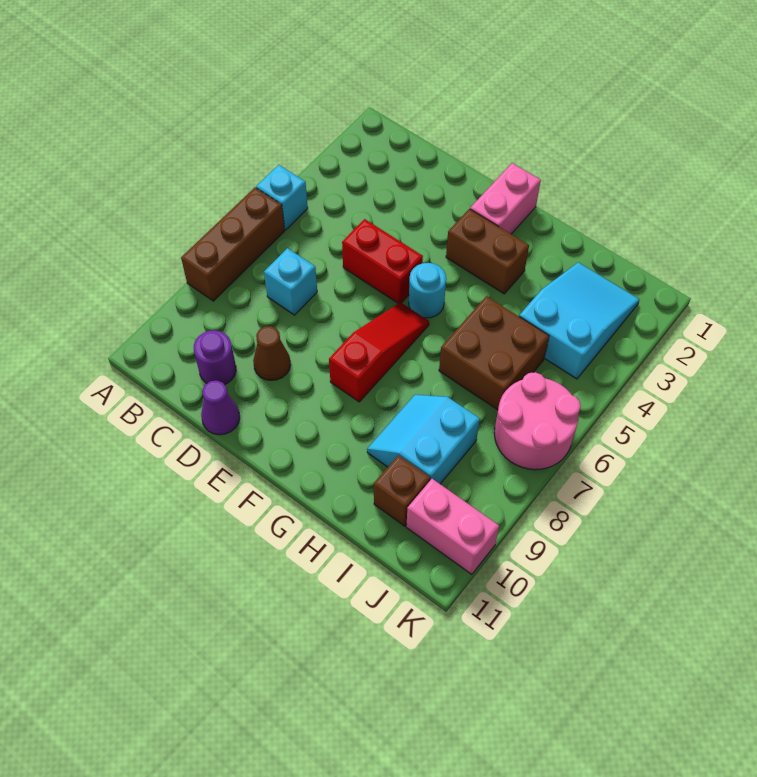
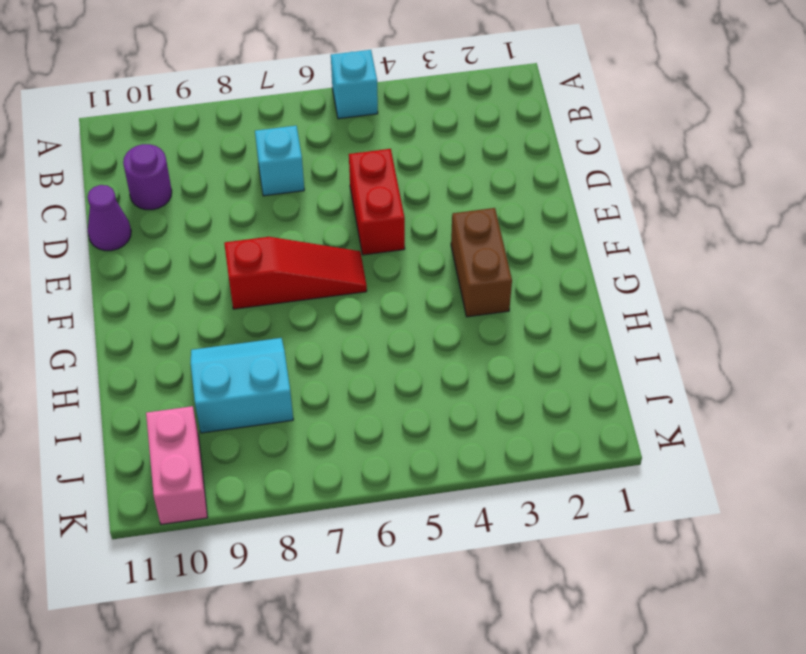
none -> brown 1x3 brick [181,188,285,301]
none -> brown 1x1 cone [253,326,291,380]
none -> pink 1x2 brick [470,163,541,234]

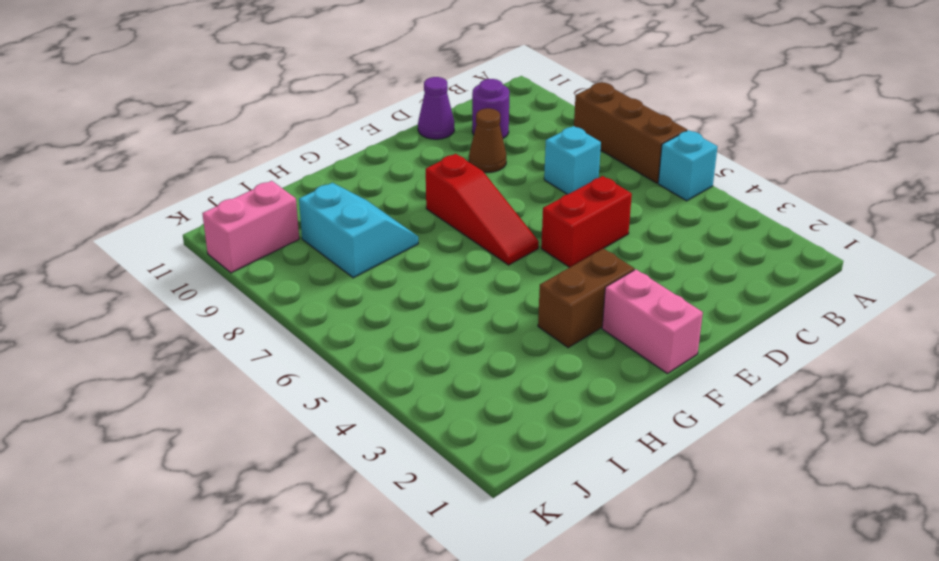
none -> cyan 1x1 round brick [409,263,446,318]
none -> brown 2x2 brick [439,296,549,410]
none -> cyan 2x3 slope [519,262,640,379]

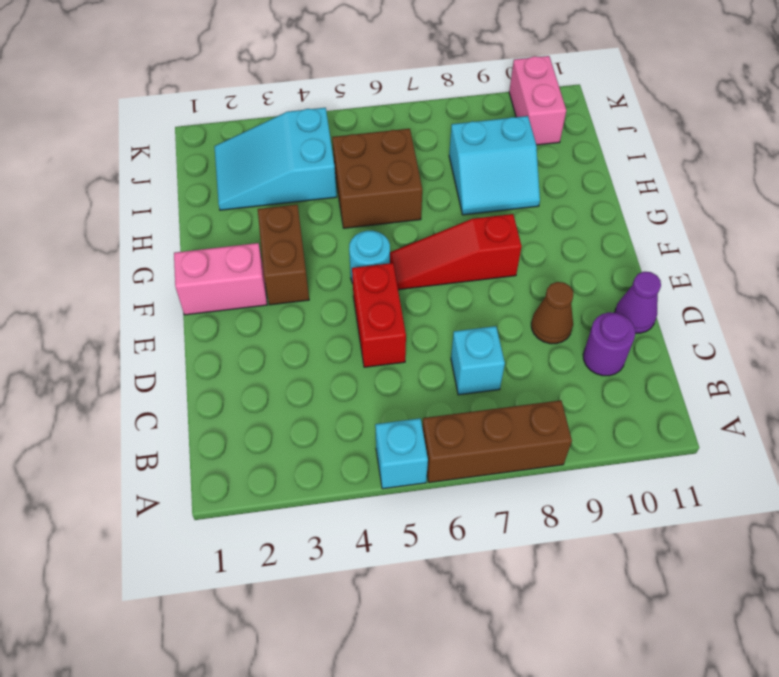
none -> brown 1x1 brick [374,455,430,526]
none -> pink 2x2 round brick [494,372,581,470]

